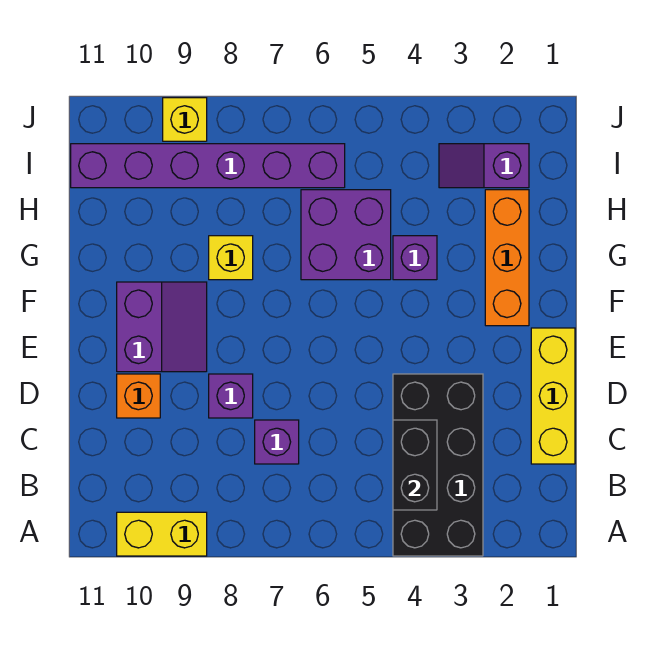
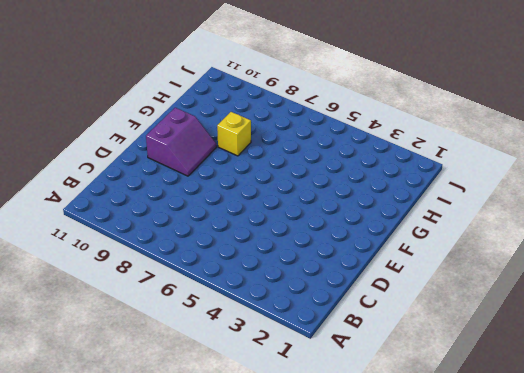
none -> black 2x4 brick [393,374,483,556]
none -> yellow 1x2 brick [117,512,207,556]
none -> yellow 1x3 brick [531,328,575,464]

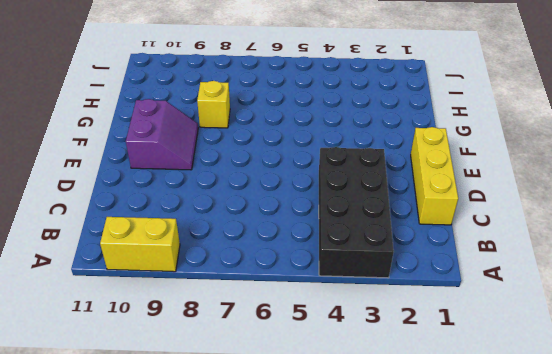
none -> purple 1x1 brick [255,420,299,464]
none -> purple 1x1 brick [209,374,253,418]
none -> orange 1x1 brick [117,374,160,418]

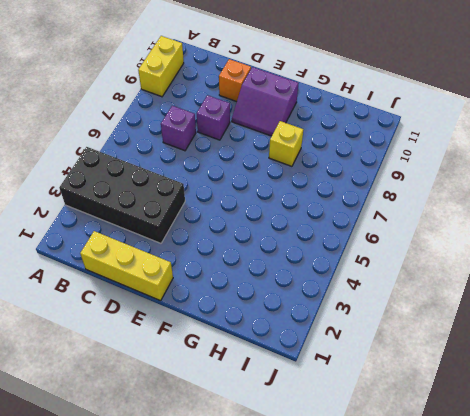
none -> orange 1x3 brick [485,190,529,326]
none -> purple 1x1 brick [393,236,437,280]
none -> purple 2x2 brick [301,190,391,280]

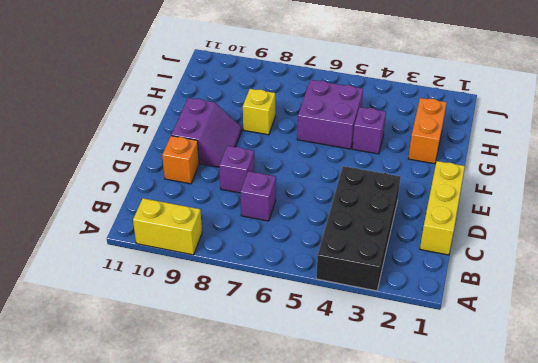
orange 1x2 brick [408,98,447,164] -> orange 1x3 brick [485,190,529,326]
none -> purple 1x2 slope [439,144,529,188]
none -> purple 1x6 brick [71,144,345,188]
none -> yellow 1x1 brick [163,98,207,141]

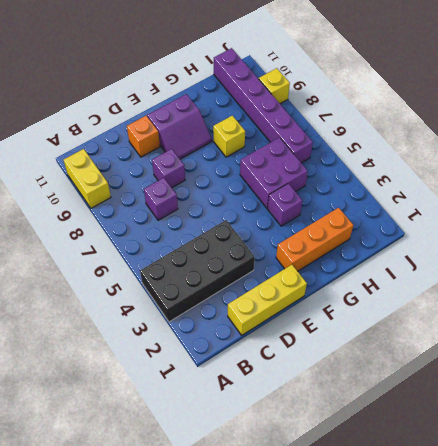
none -> purple 1x2 slope [439,144,529,188]
none -> black 1x2 brick [393,420,437,510]

